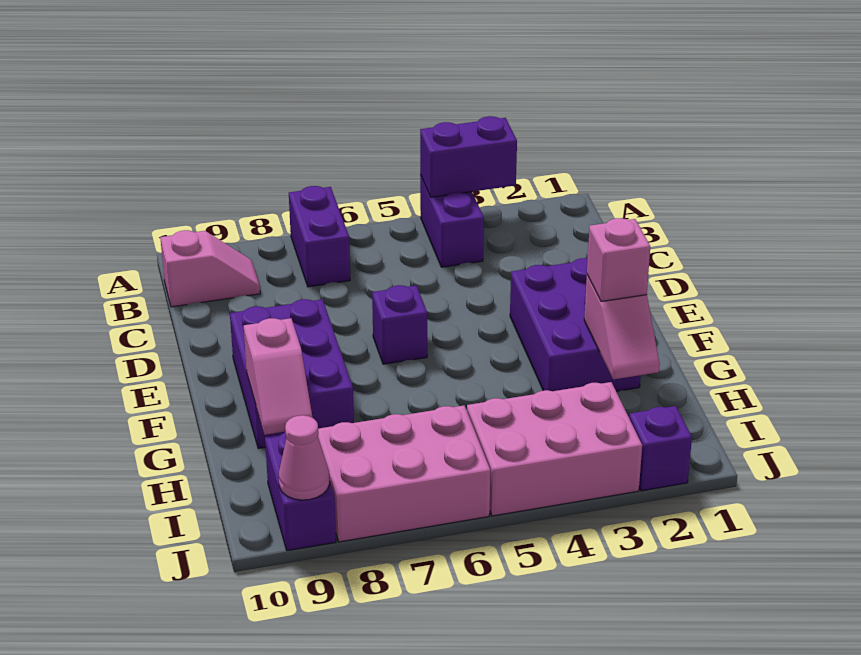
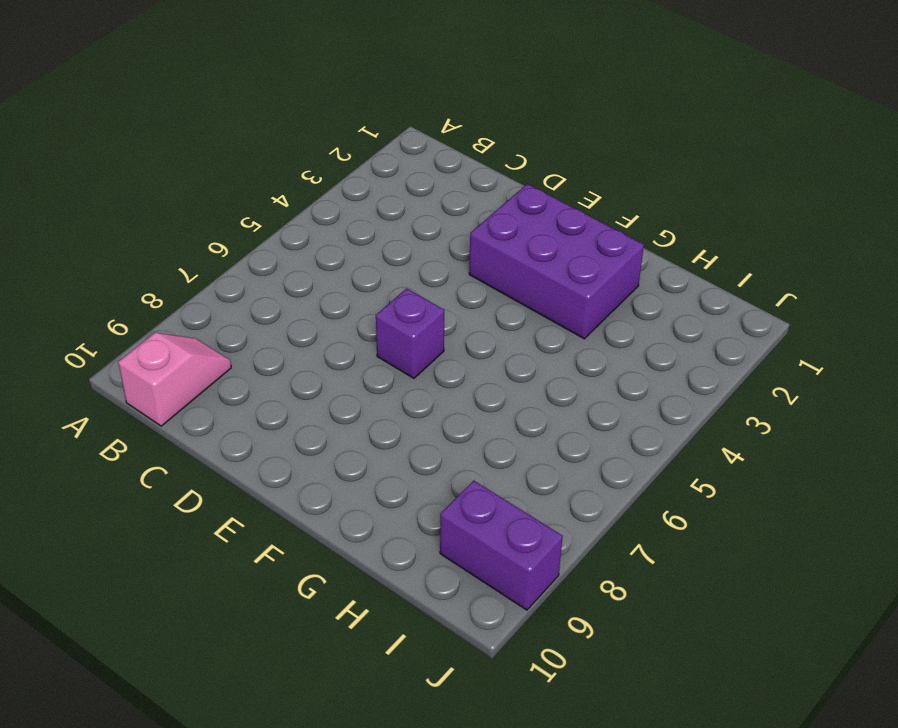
none -> purple 1x2 brick [420,175,484,267]
none -> purple 1x2 brick [289,186,350,287]
none -> purple 2x3 brick [230,299,354,449]

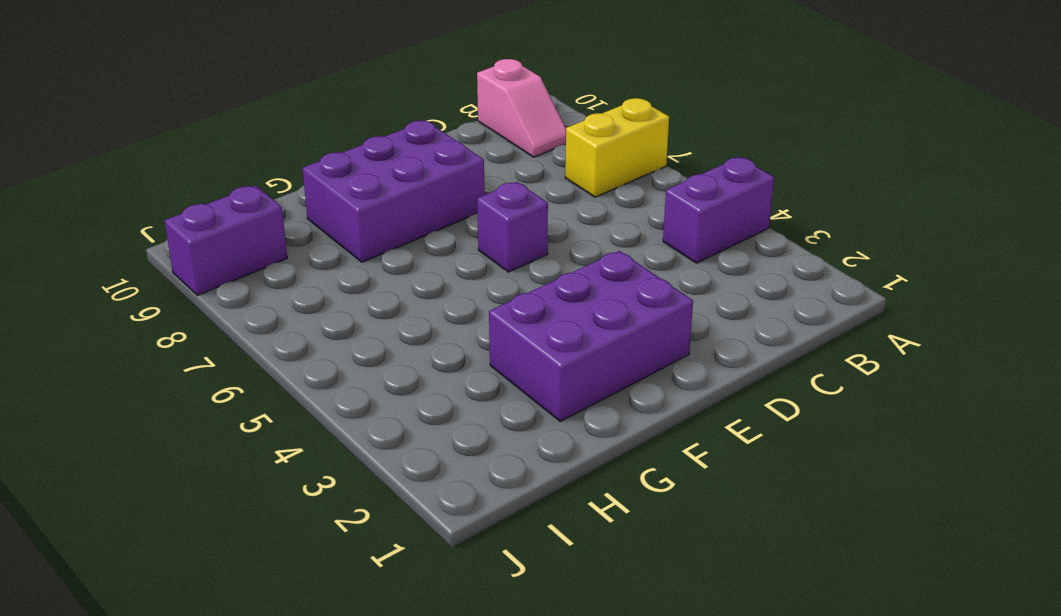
yellow 1x2 brick [565,98,669,197] -> purple 1x2 brick [289,186,350,287]
none -> pink 2x3 brick [467,382,642,516]
none -> pink 2x3 brick [318,405,490,542]
none -> purple 1x1 brick [629,406,692,491]

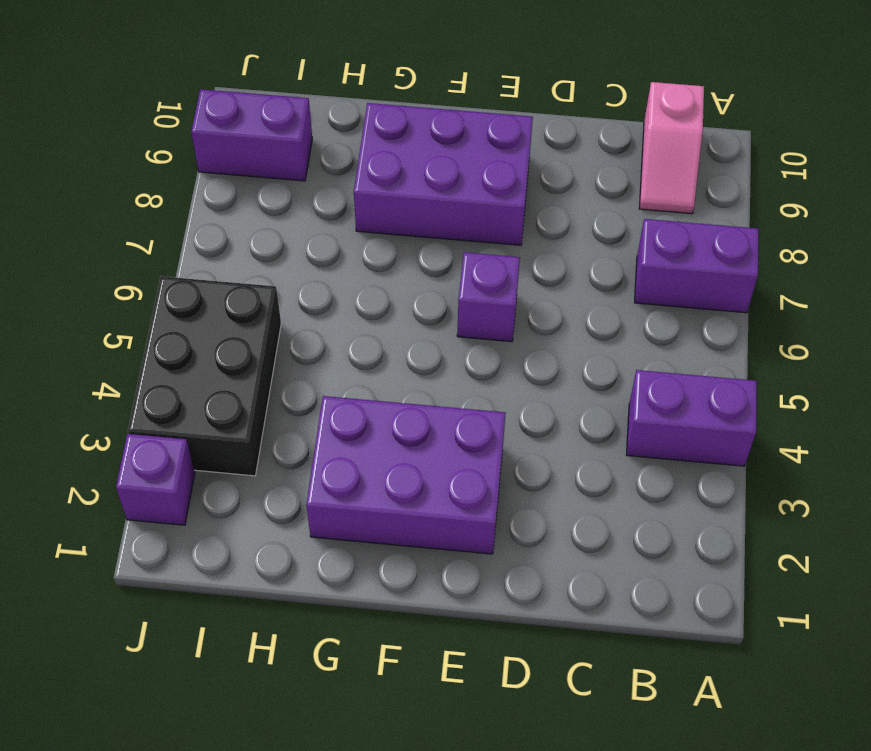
black 2x3 brick [128,276,281,476] -> pink 2x3 brick [467,382,642,516]
none -> pink 2x3 brick [318,405,490,542]
none -> purple 1x2 brick [420,116,517,197]
none -> pink 1x2 slope [584,275,660,380]

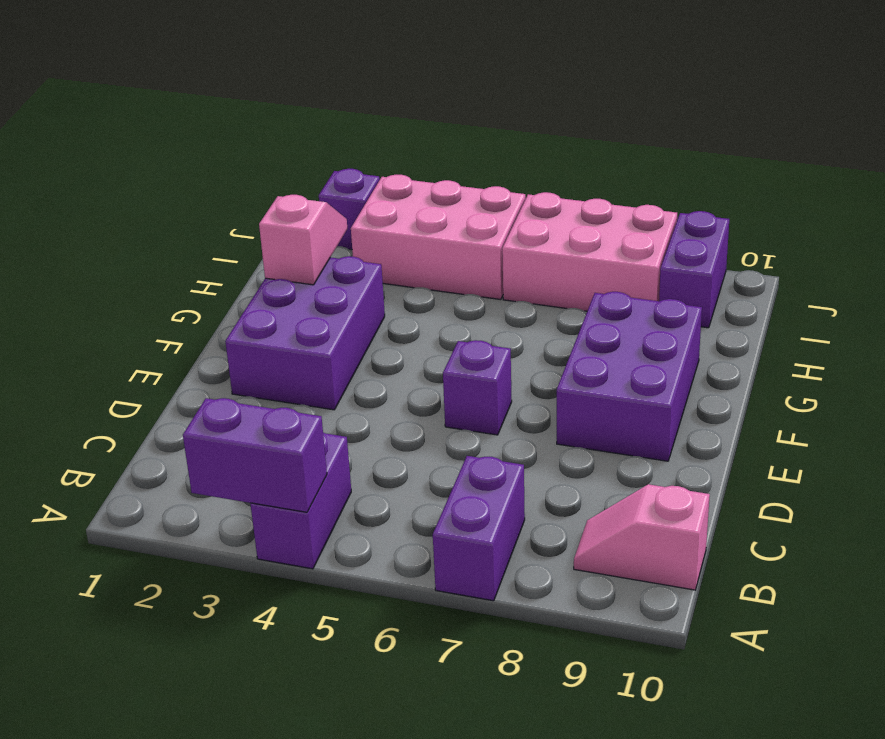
none -> pink 1x2 slope [244,318,313,435]
none -> pink 1x1 cone [279,415,330,500]
none -> pink 1x1 brick [587,218,650,301]

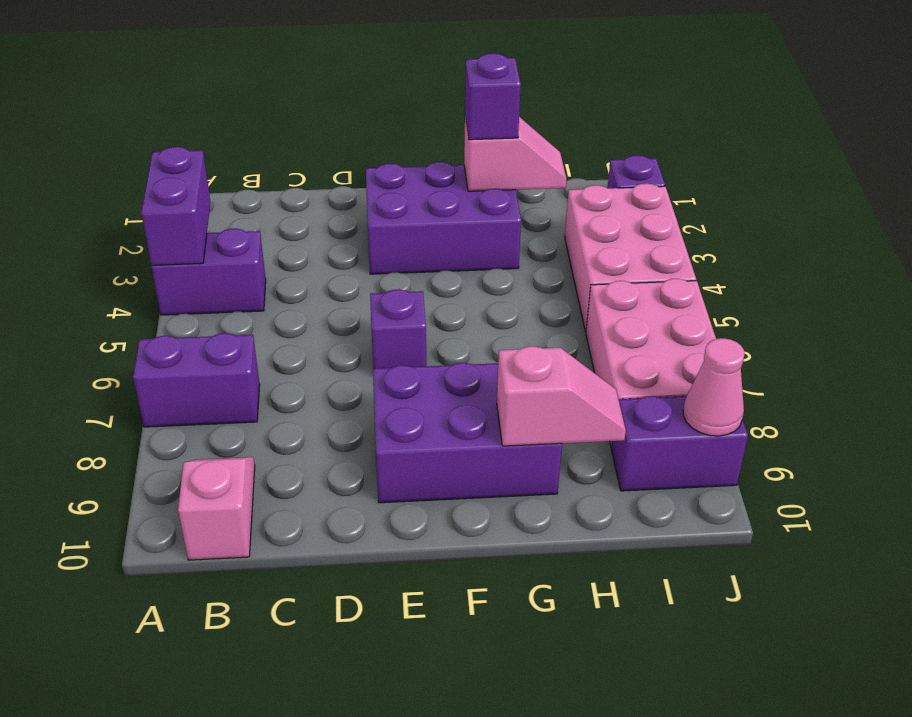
purple 1x1 brick [465,53,521,140] -> pink 1x1 brick [587,218,650,301]

